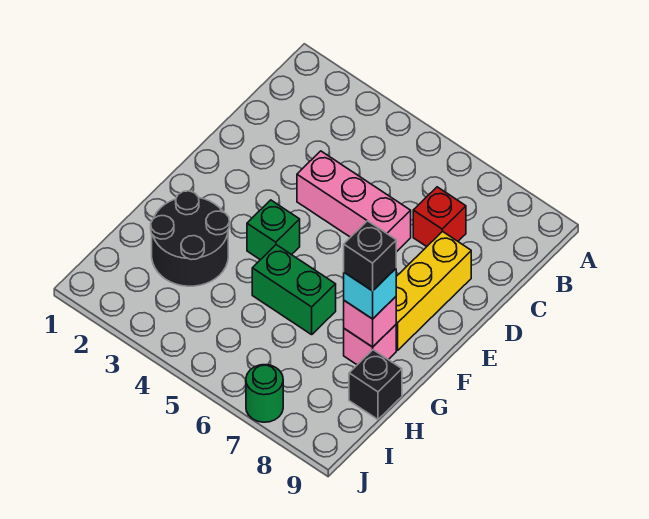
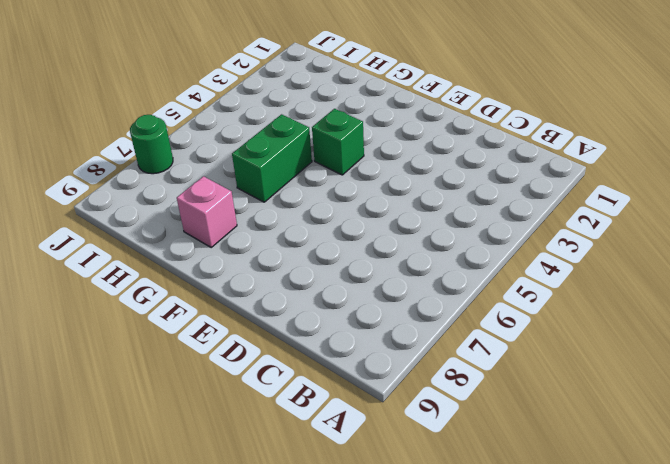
none -> red 1x1 brick [413,187,466,247]
none -> pink 1x3 brick [297,151,411,252]
none -> yellow 1x3 brick [396,231,471,350]

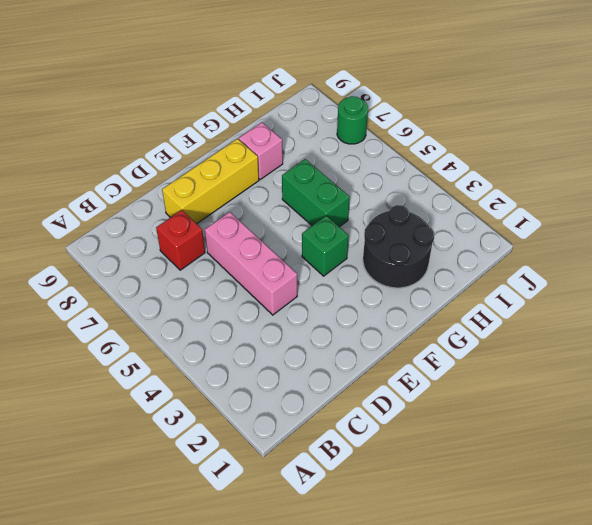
none -> black 1x1 brick [349,350,402,419]
none -> pink 1x1 brick [344,297,396,347]
none -> cyan 1x1 brick [344,269,396,319]

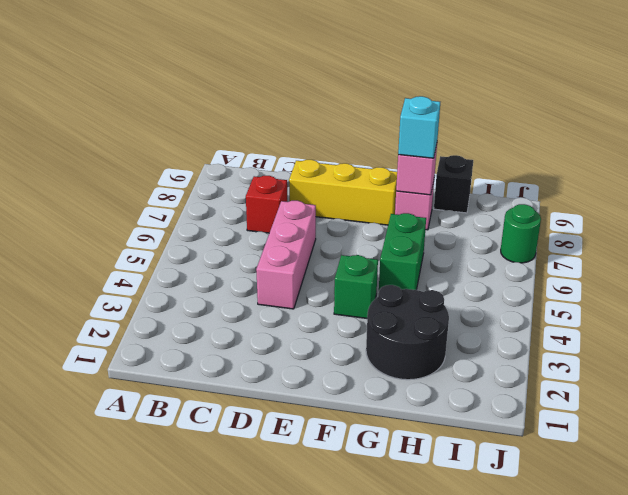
none -> black 1x1 brick [344,221,396,291]

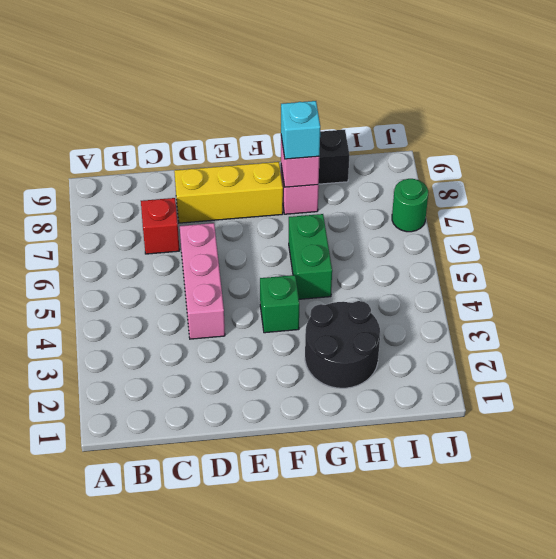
none -> black 1x1 brick [344,221,396,291]

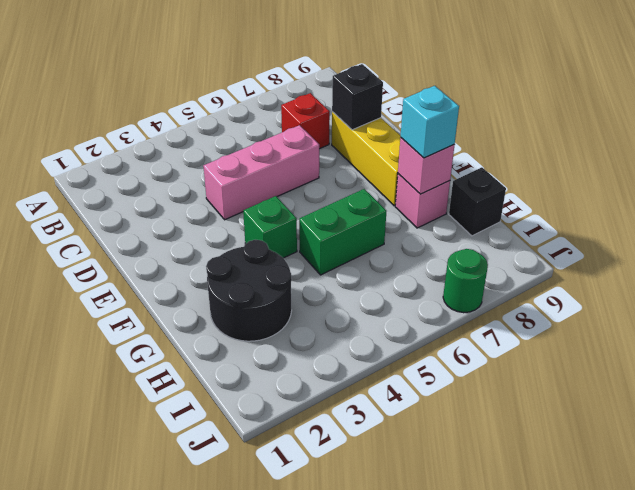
black 1x1 brick [332,64,383,130] -> black 1x1 brick moved to [344,221,396,291]

